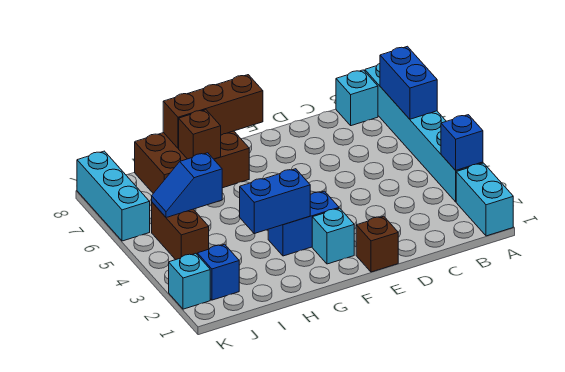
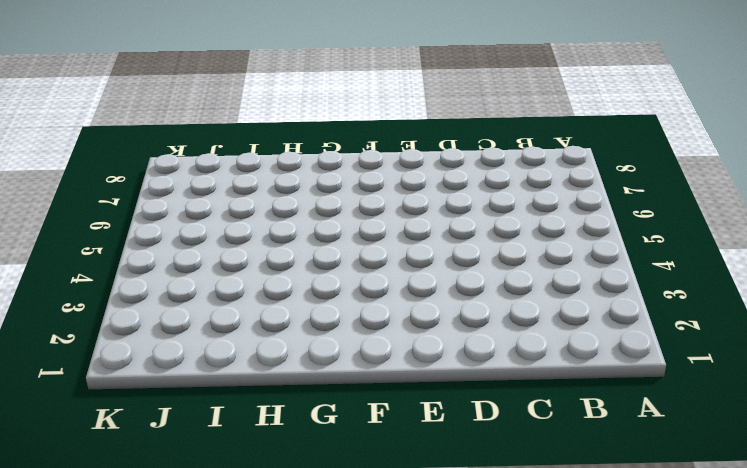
none -> cyan 1x2 brick [456,163,513,236]
none -> cyan 1x6 brick [365,64,483,202]
none -> cyan 1x1 brick [336,70,378,126]

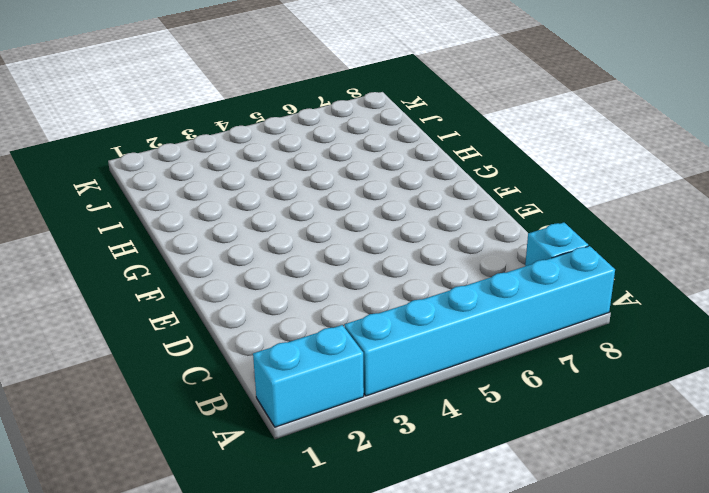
none -> brown 1x1 brick [356,216,398,272]
none -> cyan 1x1 brick [312,208,354,264]
none -> blue 1x2 brick [268,191,339,256]

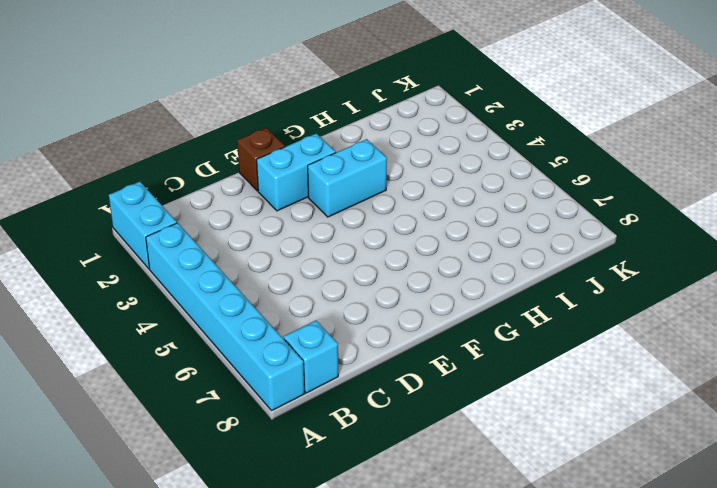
cyan 1x2 brick [257,133,336,211] -> cyan 1x1 brick [312,208,354,264]
cyan 1x2 brick [308,139,387,217] -> blue 1x2 brick [268,191,339,256]
none -> brown 2x3 brick [135,131,249,193]
none -> blue 1x1 brick [197,244,239,300]
none -> brown 1x2 brick [152,203,209,260]

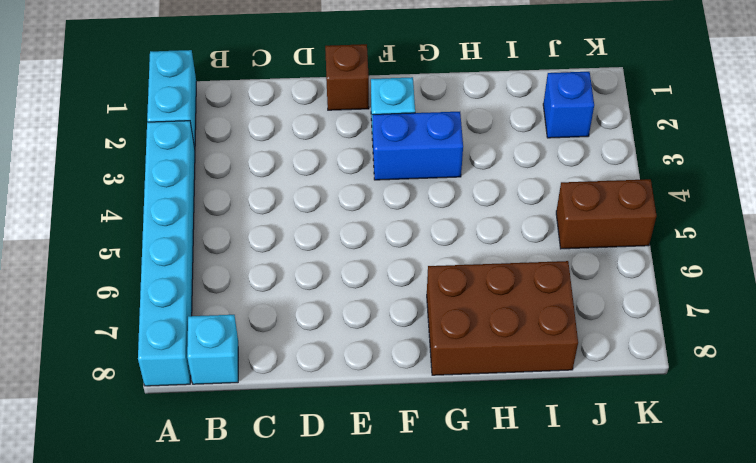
brown 1x2 brick [556,179,657,249] -> brown 1x2 brick turned to [152,203,209,260]
none -> cyan 1x1 brick [169,253,210,309]
none -> cyan 1x3 brick [77,151,150,241]
none -> blue 1x1 brick [441,115,483,170]

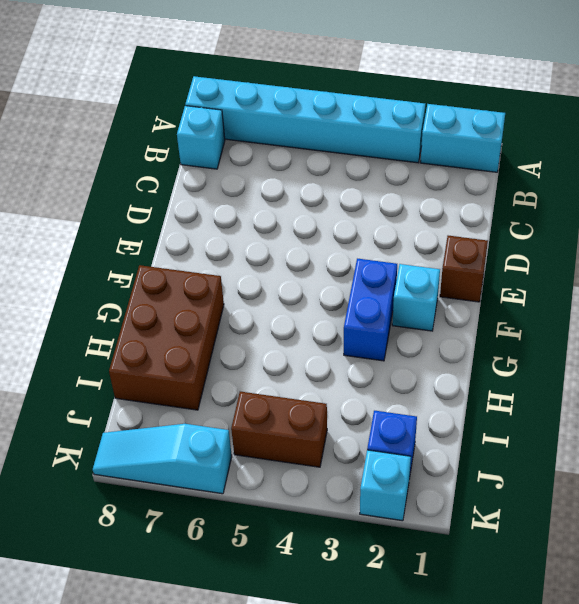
cyan 1x3 slope [93,424,232,494] -> cyan 1x3 brick [77,151,150,241]
none -> blue 1x1 brick [441,115,483,170]
none -> blue 1x2 brick [380,46,437,119]
none -> brown 1x3 brick [163,75,263,148]

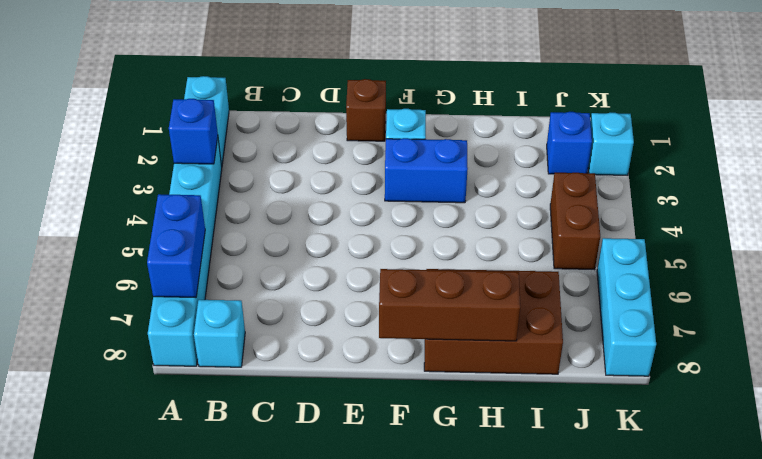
none -> blue 1x2 brick [240,169,310,234]
none -> brown 1x1 brick [179,110,221,159]
none -> blue 1x2 slope [152,153,222,218]

